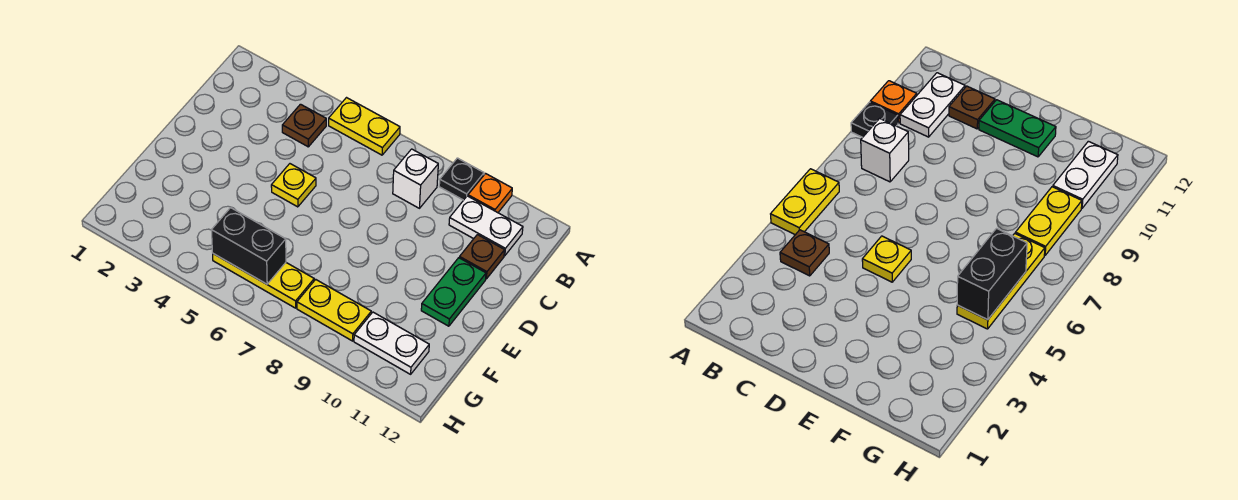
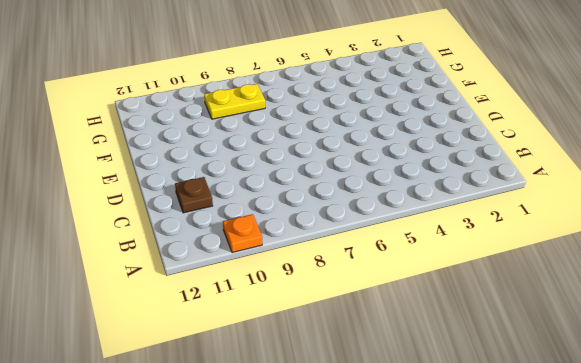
none -> yellow 1x2 plate [329,98,400,155]
none -> black 1x1 plate [439,158,484,200]
none -> brown 1x1 plate [282,104,326,147]

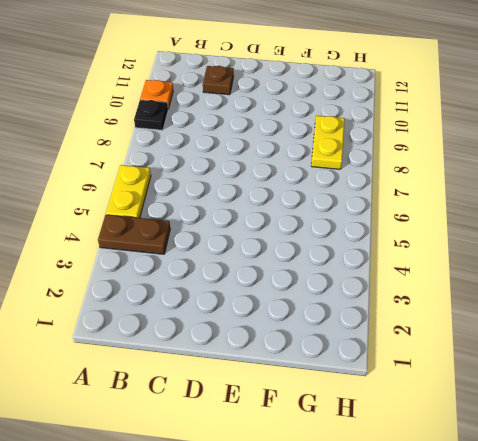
brown 1x2 plate [98,215,170,254] -> brown 1x1 plate [282,104,326,147]
none -> white 1x1 brick [393,149,438,208]
none -> white 1x2 plate [449,196,523,256]
none -> yellow 1x1 plate [271,164,316,207]

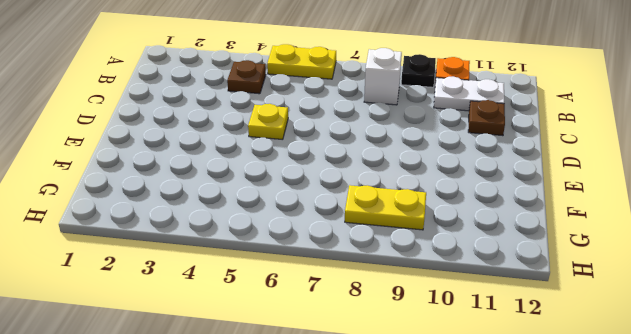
none -> green 1x2 plate [421,258,486,326]
none -> yellow 1x3 plate [213,254,314,308]
none -> white 1x2 plate [354,312,429,374]

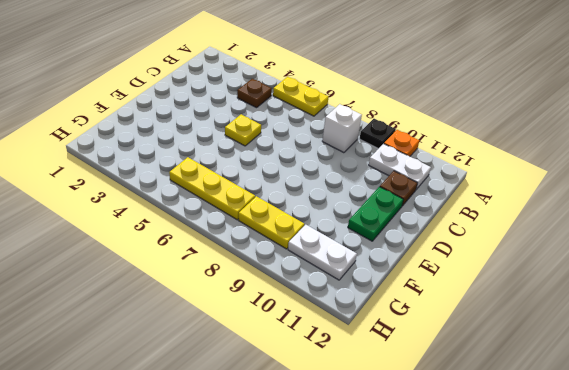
none -> black 1x2 brick [211,208,286,284]

